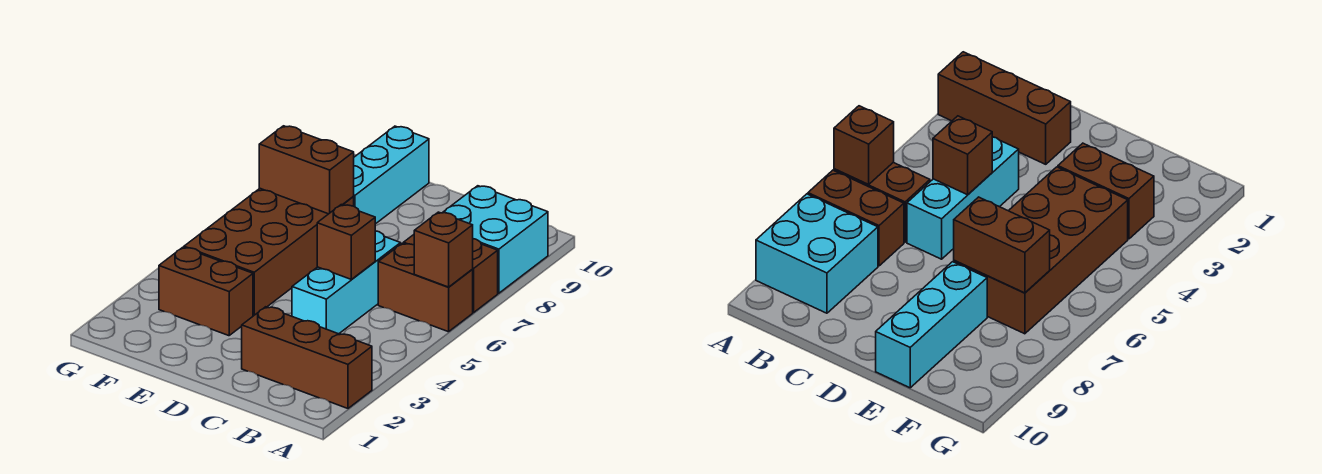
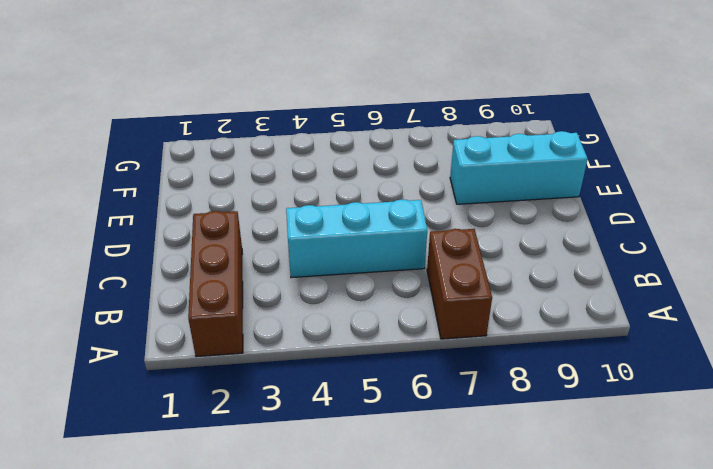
none -> brown 1x2 brick [378,243,473,332]
none -> cyan 2x2 brick [443,186,548,293]

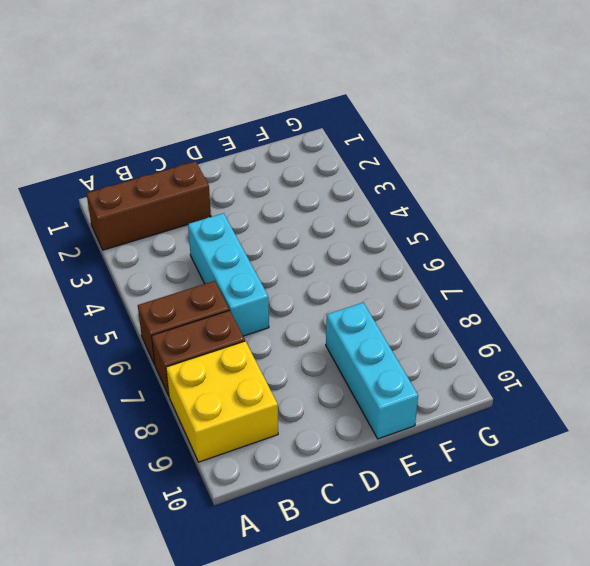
yellow 2x2 brick [166,341,278,462] -> cyan 2x2 brick [443,186,548,293]
none -> brown 1x2 brick [159,247,253,336]
none -> brown 2x4 brick [184,189,354,316]

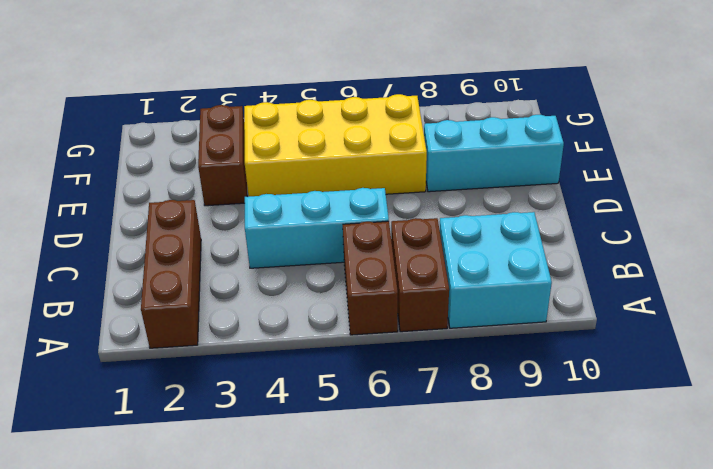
yellow 2x4 brick [244,94,427,196] -> brown 2x4 brick [184,189,354,316]
none -> brown 1x1 brick [414,212,473,287]
none -> brown 1x1 brick [317,205,375,280]

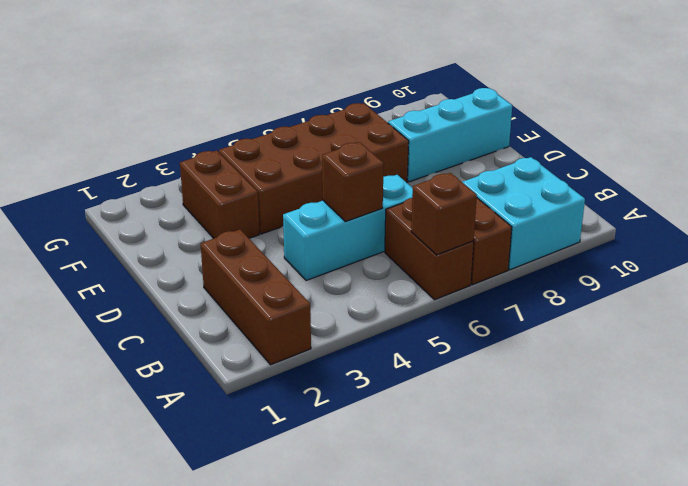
none -> brown 1x2 brick [259,126,354,214]

